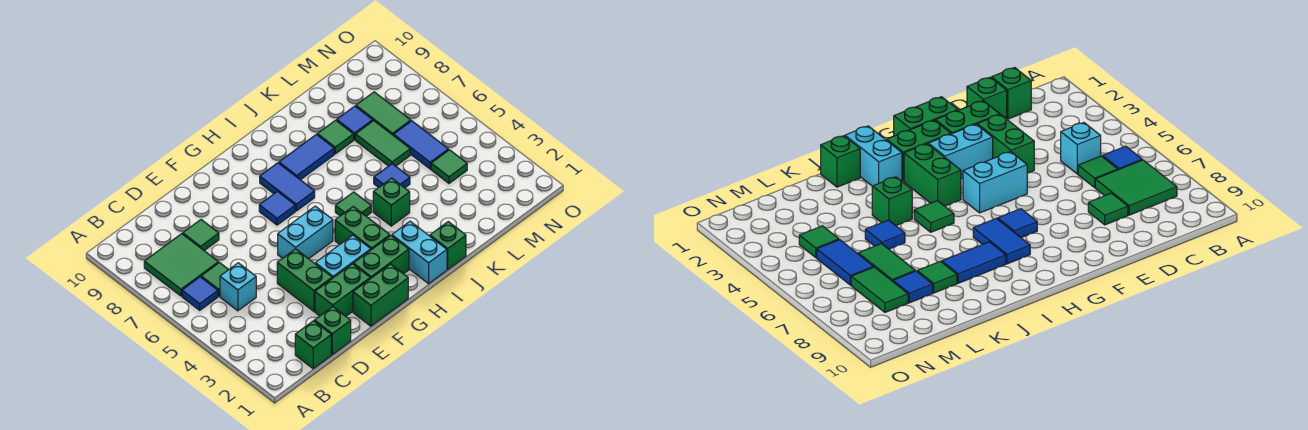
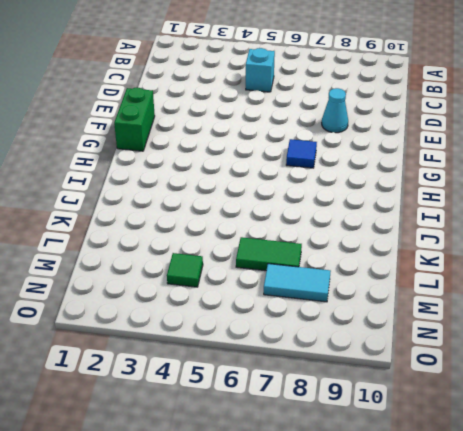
cyan 1x1 cone [322,88,348,133] -> none
cyan 1x2 tile [264,264,331,302] -> green 1x2 tile [356,92,411,135]
none -> blue 1x1 tile [182,277,218,310]
none -> green 2x2 tile [144,234,219,296]
none -> green 1x1 brick [295,321,331,369]

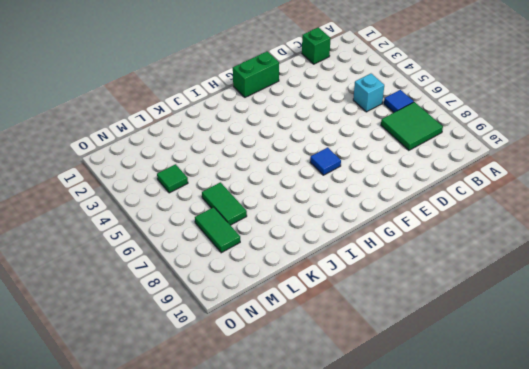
none -> green 1x1 tile [201,263,229,296]
none -> green 1x1 brick [314,307,351,354]
none -> green 1x1 tile [183,220,219,251]

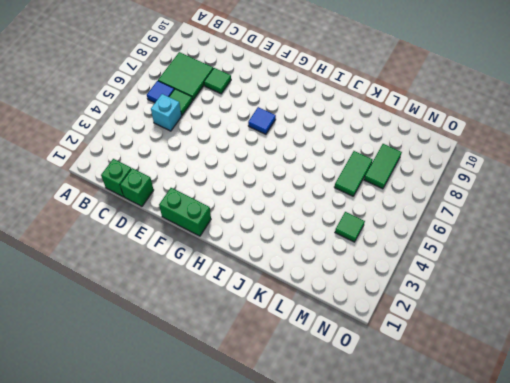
none -> green 1x2 brick [315,264,370,316]
none -> green 1x2 brick [277,249,332,311]
none -> cyan 1x2 brick [315,235,371,278]

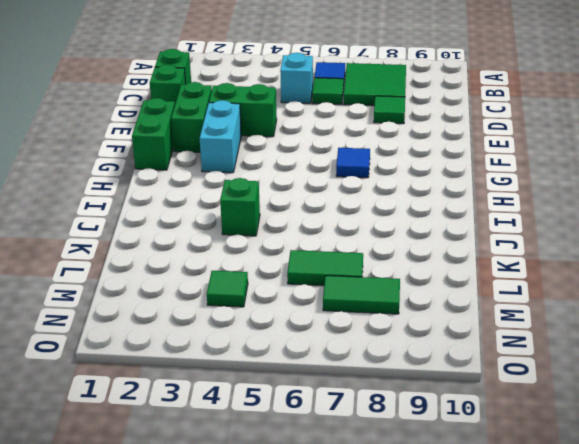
none -> cyan 1x2 brick [278,206,333,259]
none -> green 1x2 brick [353,236,409,279]
none -> green 1x2 brick [335,207,390,250]

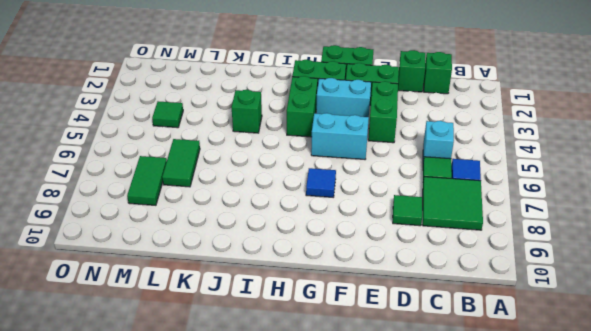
none -> blue 1x2 tile [260,163,315,211]
none -> cyan 1x2 brick [392,221,447,284]
none -> green 1x1 tile [335,192,372,216]

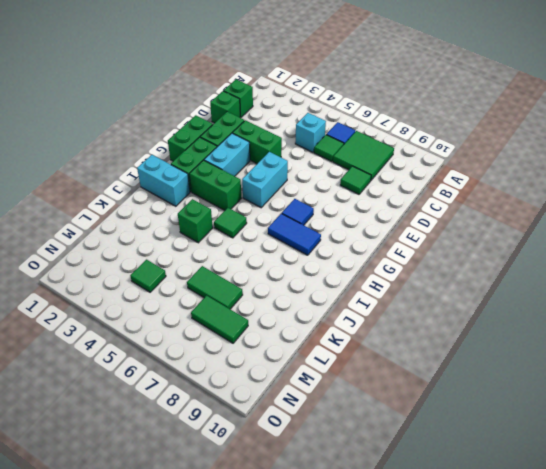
none -> blue 1x2 tile [279,134,334,180]
none -> green 1x1 brick [430,222,466,269]
none -> blue 1x1 tile [374,164,410,188]

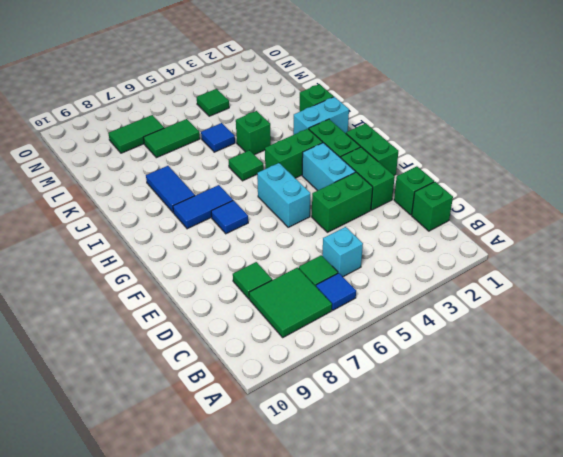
none -> green 1x1 tile [317,120,354,154]
none -> blue 1x1 tile [337,106,373,140]
none -> blue 1x2 tile [393,121,449,169]

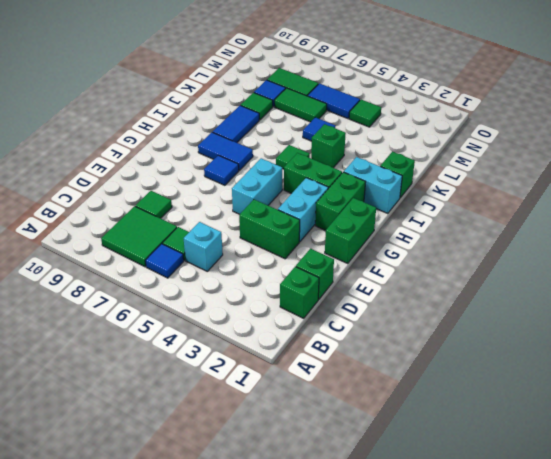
none -> green 1x2 brick [315,264,370,316]

